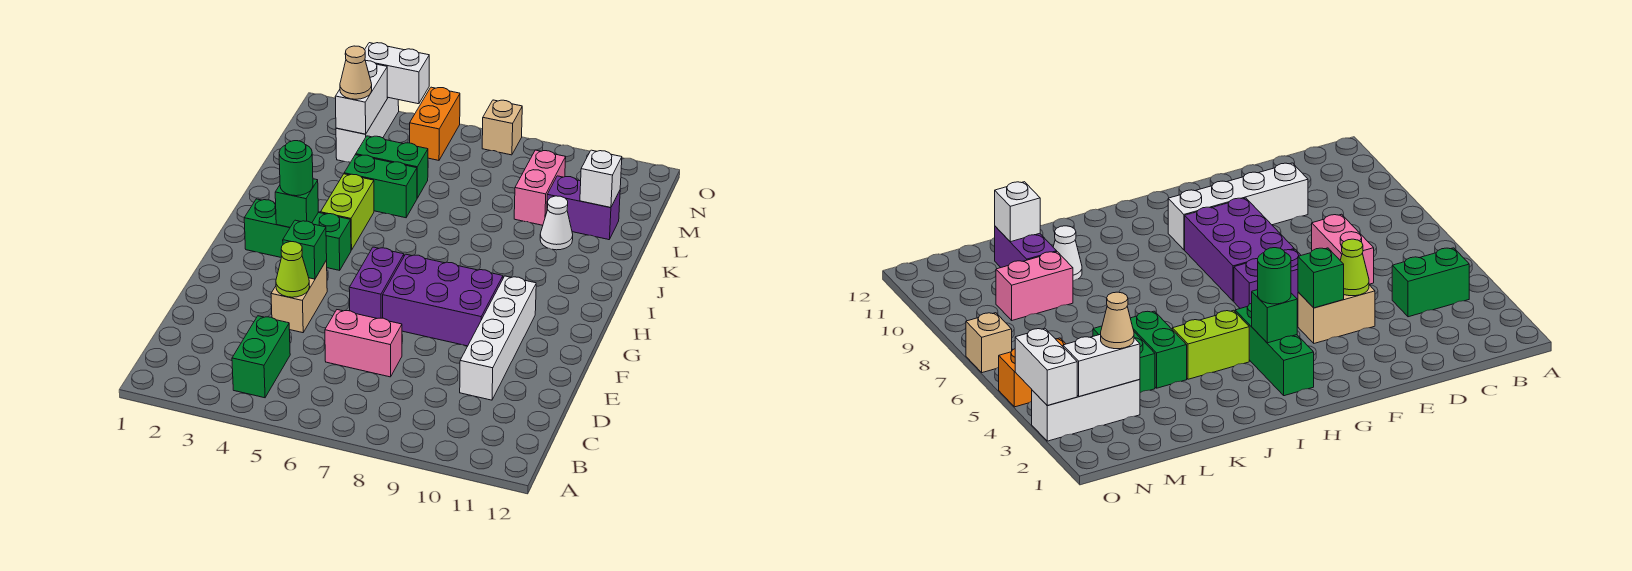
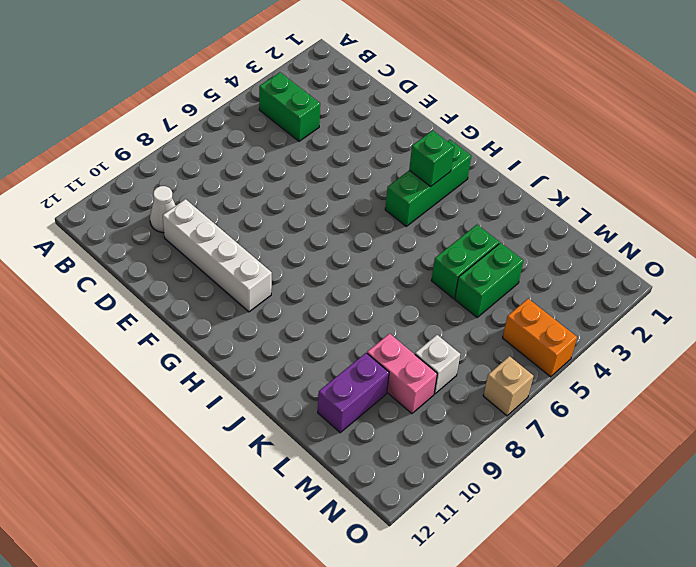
white 1x1 cone [150,186,176,233] -> white 1x1 cone moved to [540,196,573,250]
white 1x1 brick [415,335,460,394] -> white 1x1 brick moved to [580,150,622,208]
none -> pink 1x2 brick [325,310,402,377]
none -> tan 1x2 brick [271,260,327,333]
none -> purple 1x2 brick [349,247,404,318]

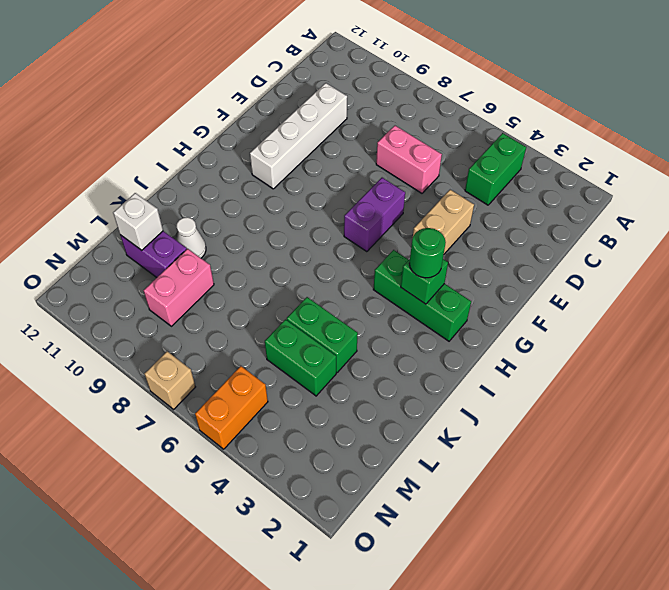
none -> purple 2x3 brick [383,254,503,346]
none -> lime 1x2 brick [321,174,374,250]
none -> white 1x3 brick [336,97,399,162]

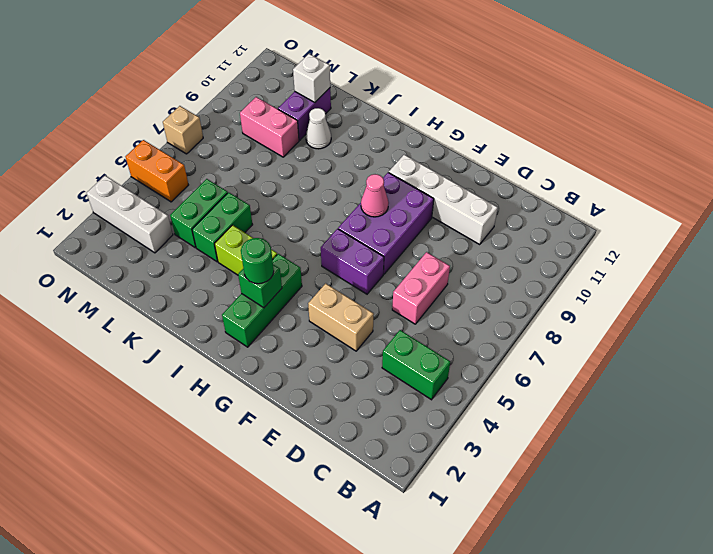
pink 1x1 cone [361,174,389,217] -> none
none -> lime 1x1 cone [276,242,310,297]
none -> green 1x1 brick [283,220,327,279]
none -> white 1x2 brick [335,61,387,134]

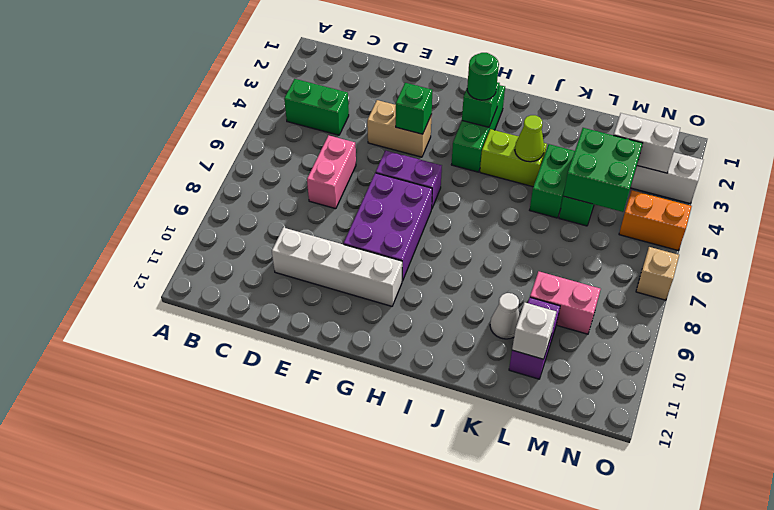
lime 1x1 cone [515,115,544,162] -> lime 1x1 cone moved to [276,242,310,297]
green 2x2 brick [563,128,643,212] -> none
none -> white 1x2 brick [365,43,429,104]
none -> tan 1x1 cone [340,46,372,99]

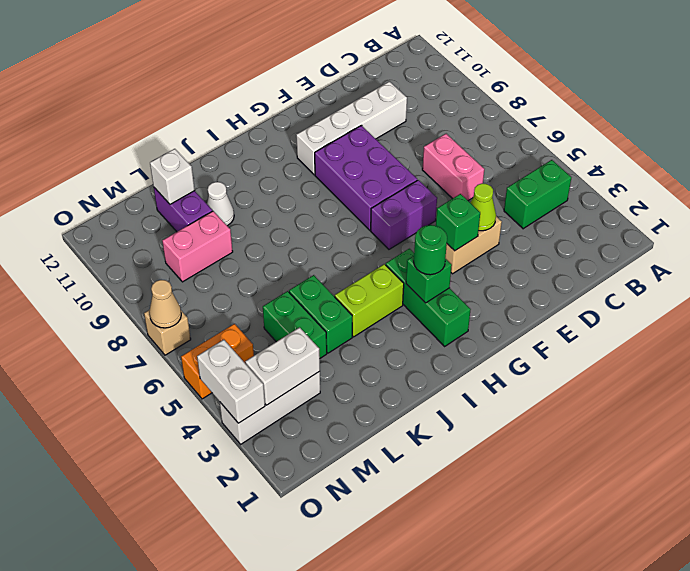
tan 1x1 cone [149,280,181,328] -> tan 1x1 cone moved to [340,46,372,99]

